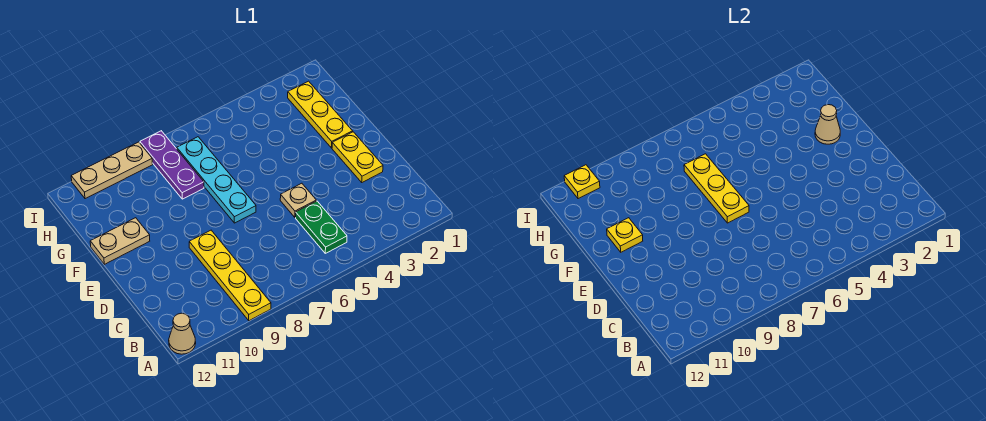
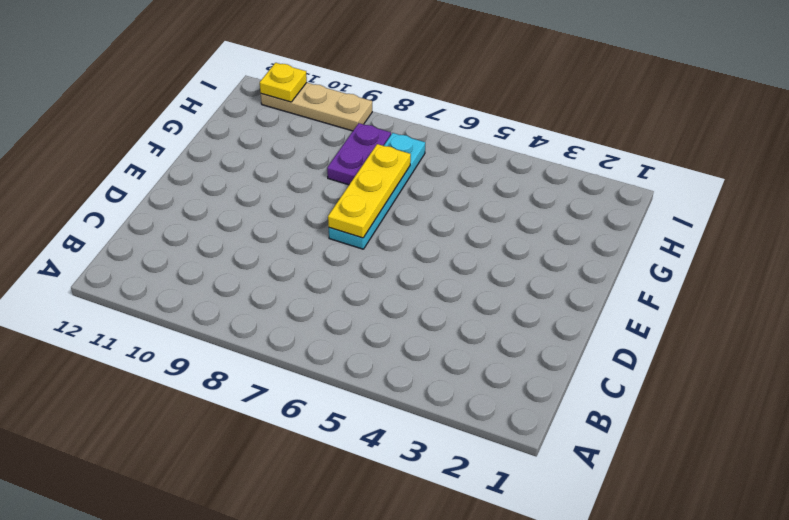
purple 1x2 plate [327,123,391,185] -> purple 1x3 plate [140,131,204,199]
none -> yellow 1x4 plate [189,230,271,321]
none -> tan 1x1 cone [169,313,196,354]
none -> green 1x2 plate [296,201,347,253]

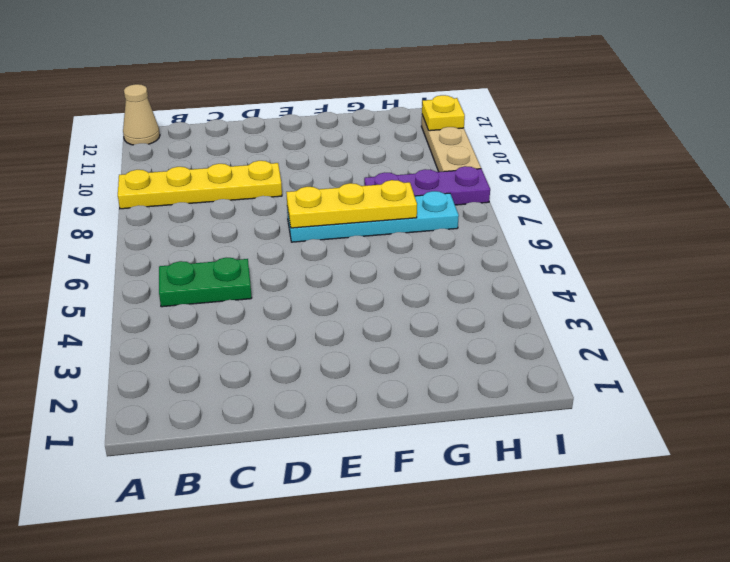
none -> yellow 1x2 plate [332,132,383,182]
none -> tan 1x1 plate [280,183,316,217]
none -> yellow 1x3 plate [288,81,353,148]

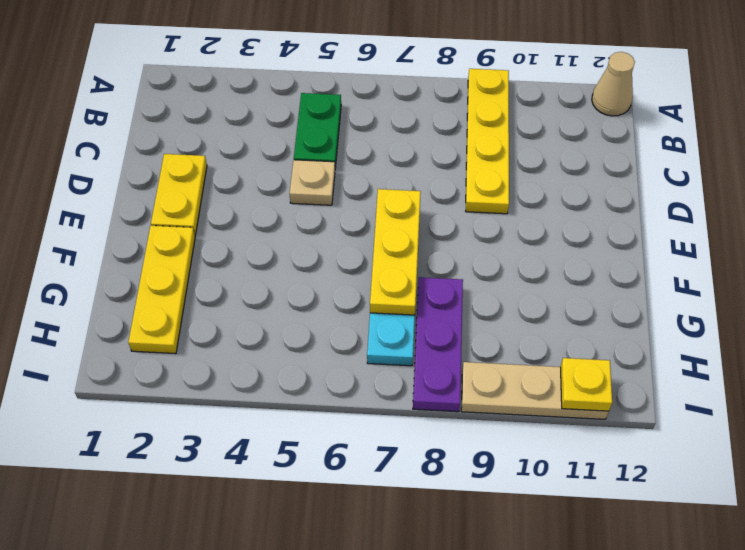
none -> tan 1x2 plate [90,218,150,264]
none -> tan 1x1 cone [815,105,840,144]
none -> yellow 1x1 plate [607,218,643,252]

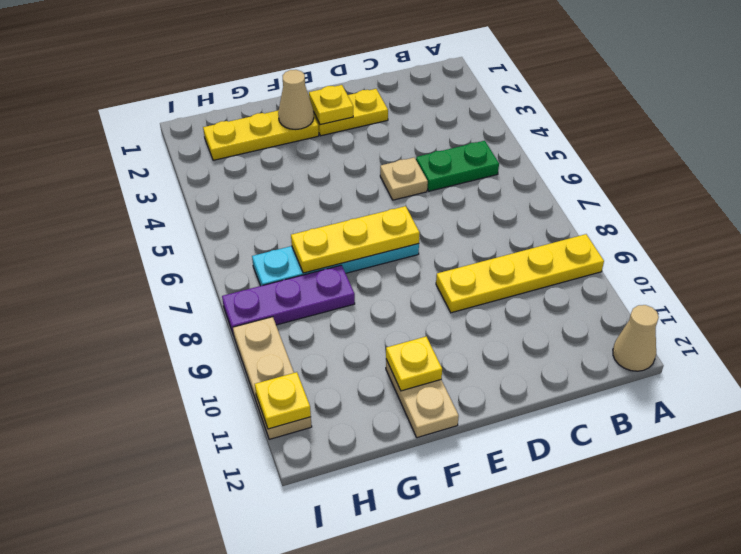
yellow 1x1 plate [309,85,353,125] -> none

